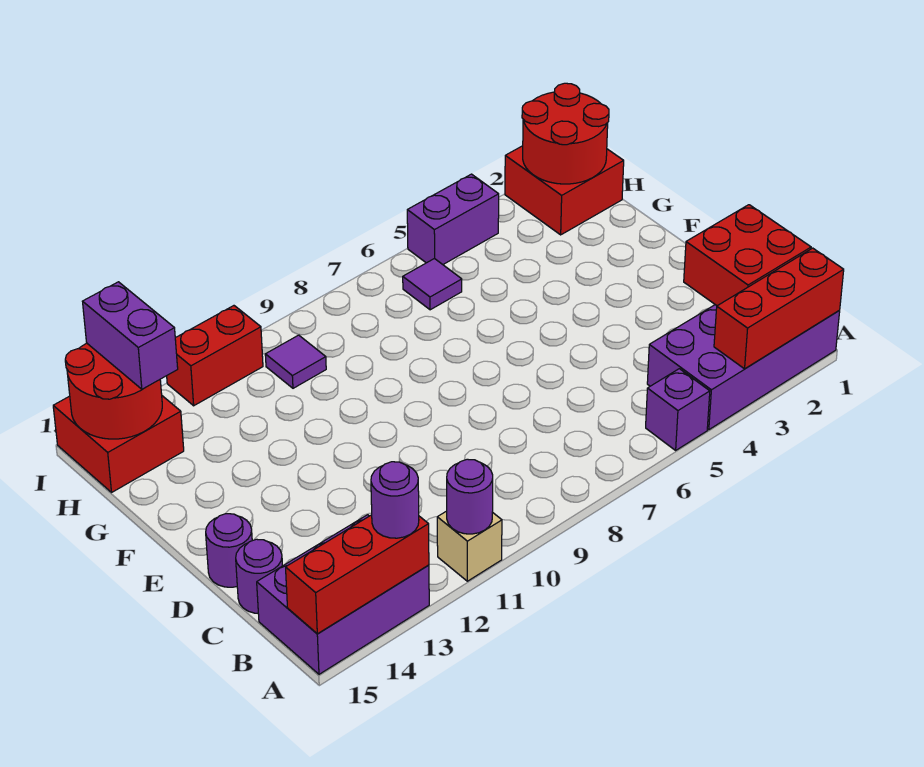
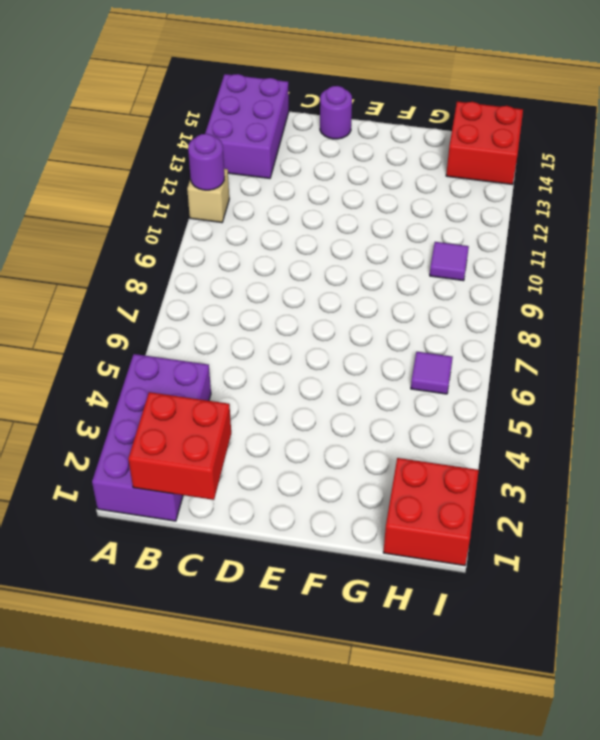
none -> purple 1x1 brick [646,369,710,450]
none -> purple 1x1 round brick [236,539,283,613]
none -> purple 1x2 brick [407,174,499,264]

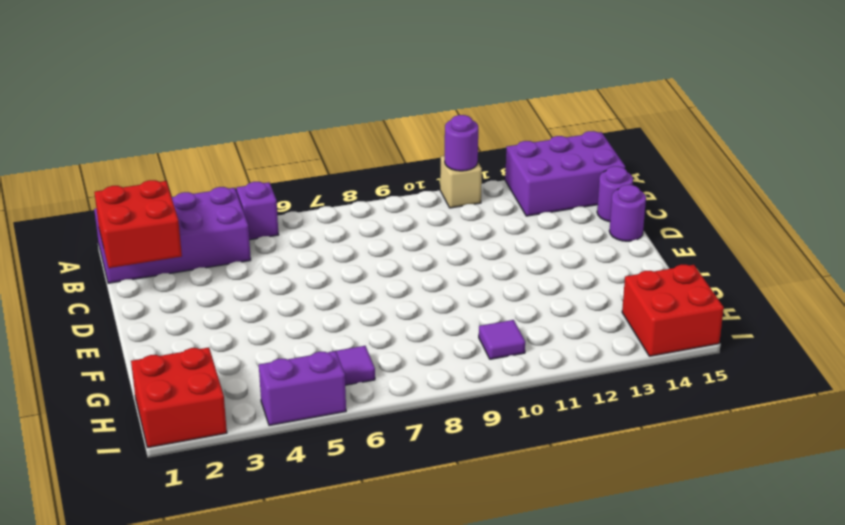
none -> red 1x2 brick [167,306,263,406]
none -> red 1x3 brick [714,248,844,369]
none -> red 1x3 brick [286,515,429,634]

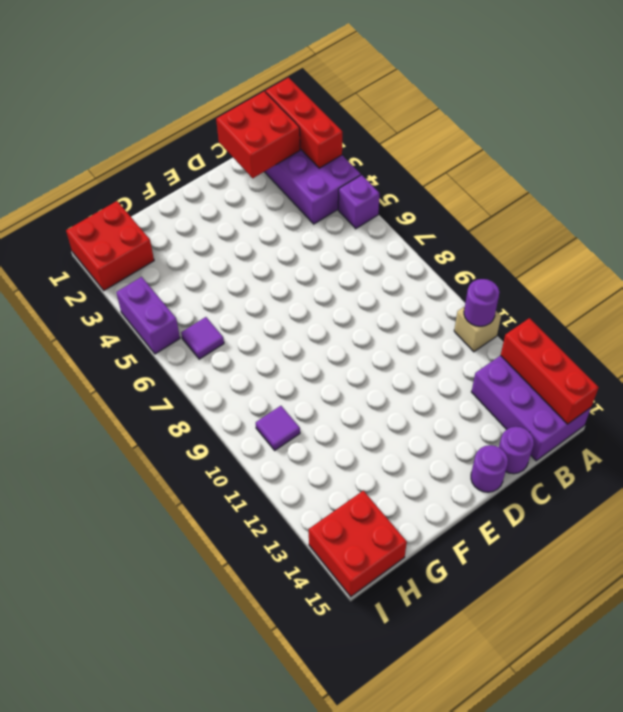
none -> red 1x2 brick [167,306,263,406]
none -> red 2x2 round brick [522,83,609,184]
none -> red 2x2 round brick [65,343,162,439]

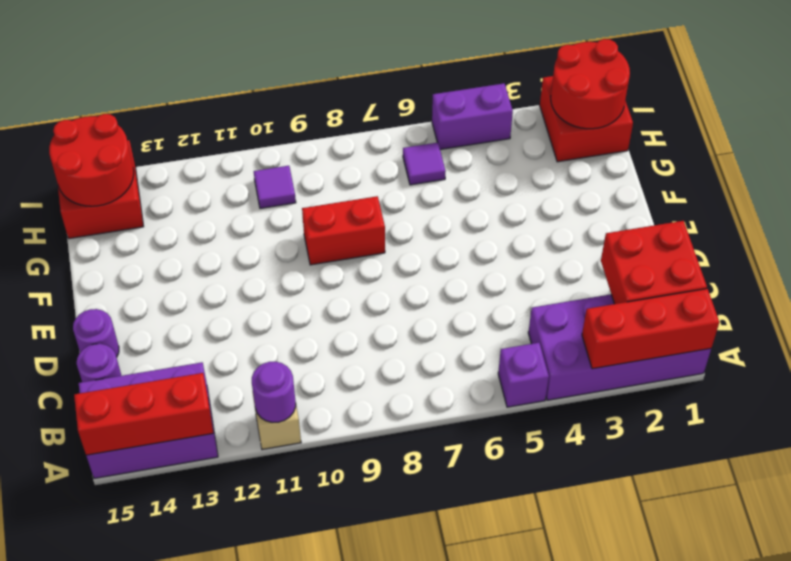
red 1x2 brick [302,196,385,265] -> red 1x2 brick moved to [167,306,263,406]
none -> purple 1x1 round brick [371,462,419,538]
none -> purple 1x2 brick [83,282,178,389]

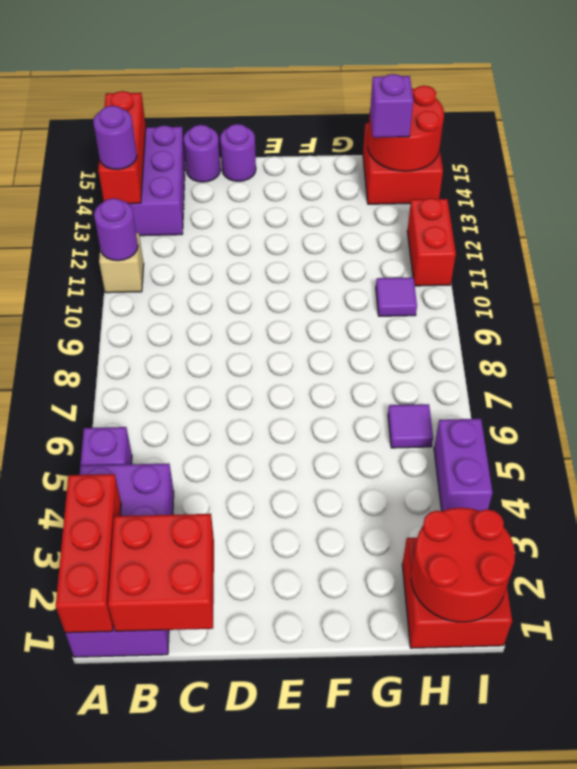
purple 1x1 brick [370,74,413,138] -> purple 1x2 brick [83,282,178,389]

